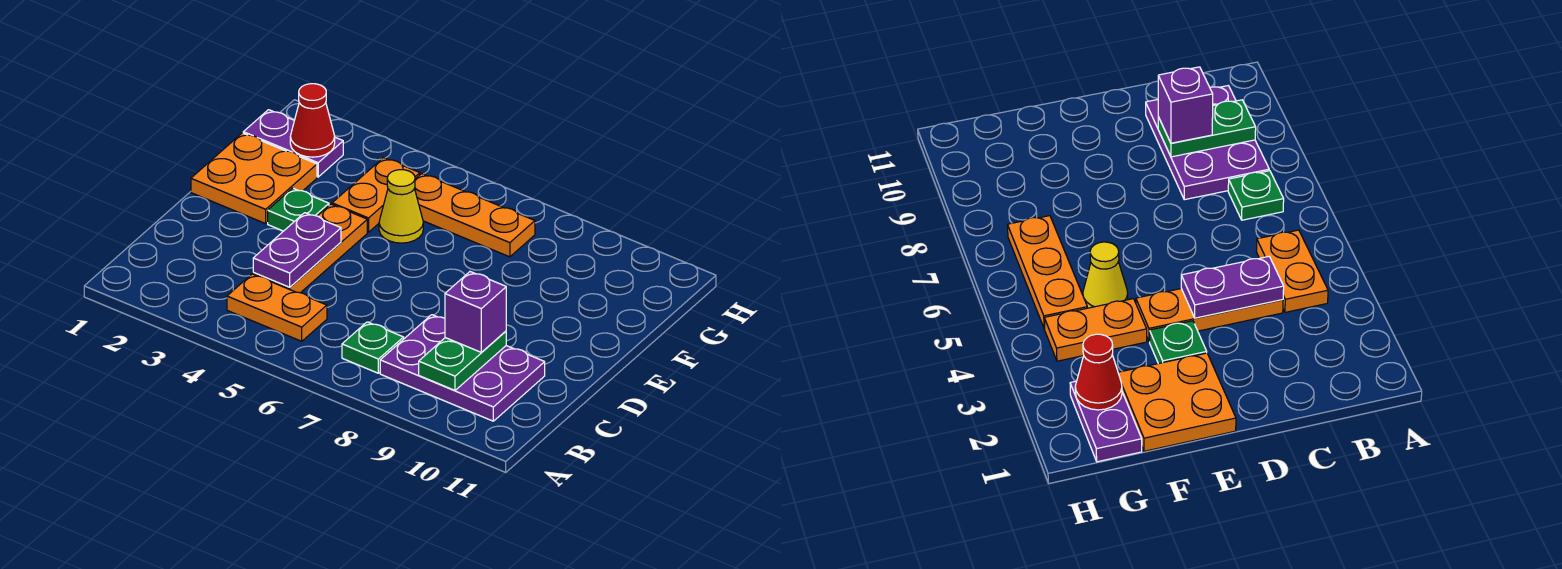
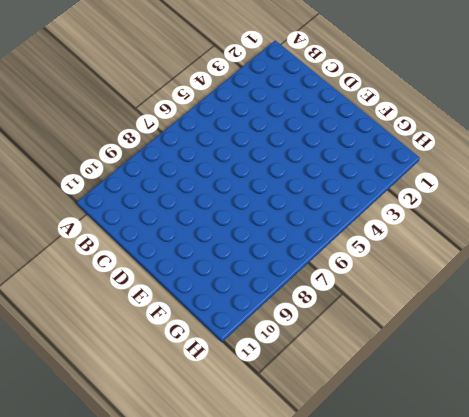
none -> orange 1x2 plate [227,274,327,341]
none -> green 1x1 plate [342,322,404,373]
none -> purple 2x3 plate [380,315,545,421]

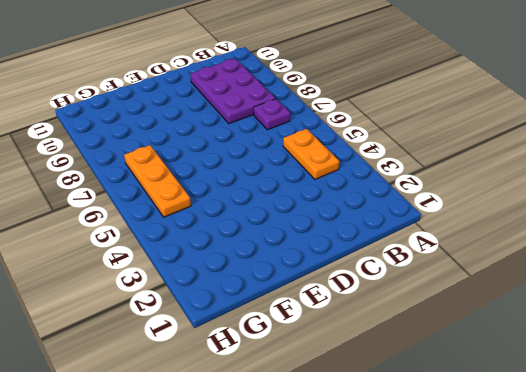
purple 1x1 plate [254,99,290,130] -> green 1x1 plate [342,322,404,373]
none -> orange 1x3 plate [253,204,367,293]
none -> orange 2x2 plate [191,133,317,224]
none -> green 1x1 plate [268,188,329,231]

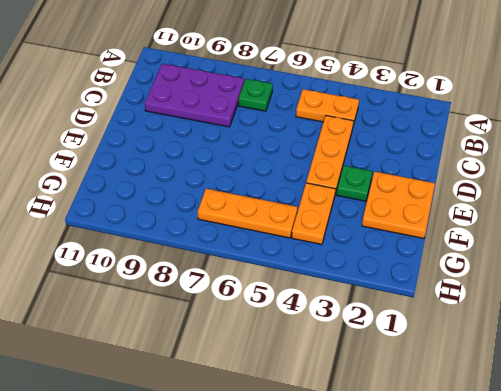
none -> yellow 1x1 cone [379,170,423,243]
none -> purple 1x2 plate [243,110,343,177]
none -> green 1x2 plate [419,331,506,391]

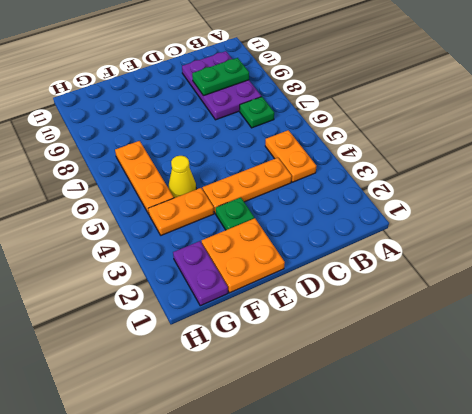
none -> purple 1x2 plate [253,213,341,287]
none -> red 1x1 cone [290,84,335,157]
none -> purple 1x1 brick [445,272,506,352]

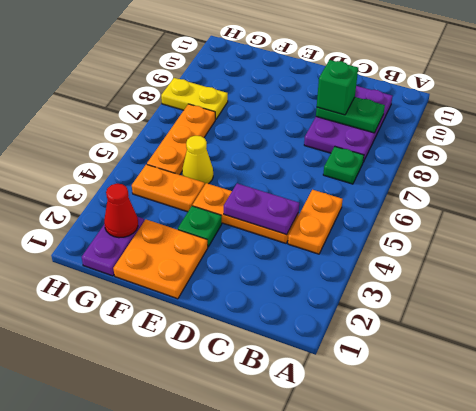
green 1x1 brick [317,60,358,115] -> purple 1x1 brick [445,272,506,352]
yellow 1x2 plate [161,78,228,120] -> none

